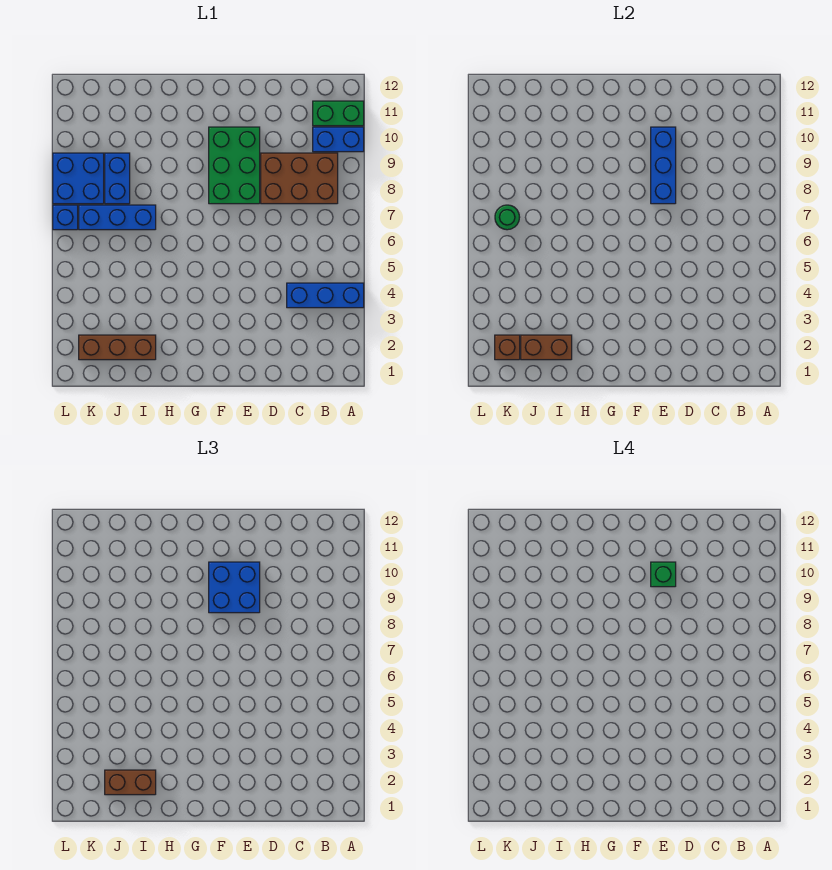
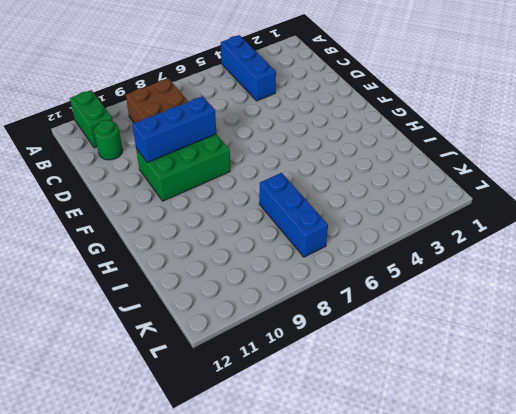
green 1x1 round brick [94,120,123,160] -> green 1x1 round brick moved to [495,205,520,230]
none -> blue 1x2 brick [313,127,364,152]
none -> brown 1x3 brick [79,335,156,360]
none -> blue 1x2 brick [105,153,130,204]

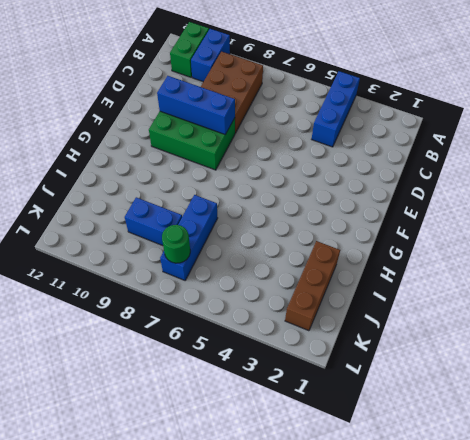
none -> blue 2x2 brick [53,153,104,204]
none -> blue 1x1 brick [53,205,78,230]
none -> brown 1x2 brick [521,335,572,360]

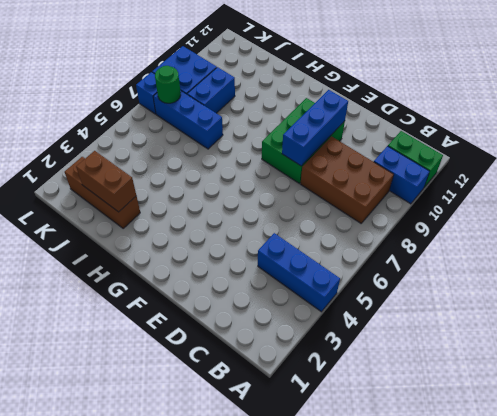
none -> brown 1x1 brick [495,335,520,360]
none -> blue 2x2 brick [209,562,260,613]
none -> brown 1x2 brick [105,770,156,795]

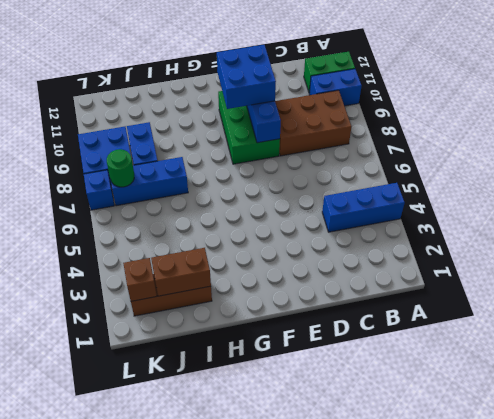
none -> brown 1x2 brick [105,770,156,795]
none -> green 1x1 brick [651,562,676,587]

